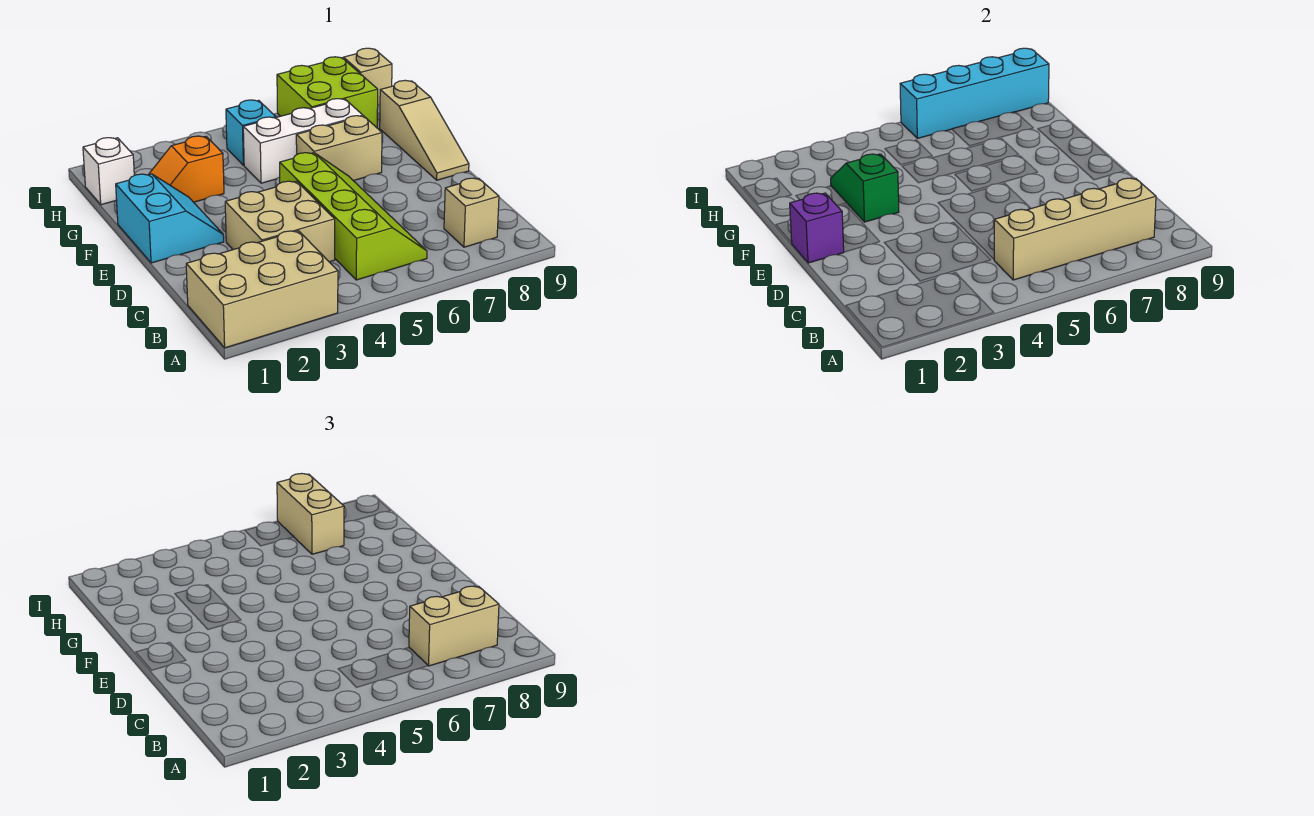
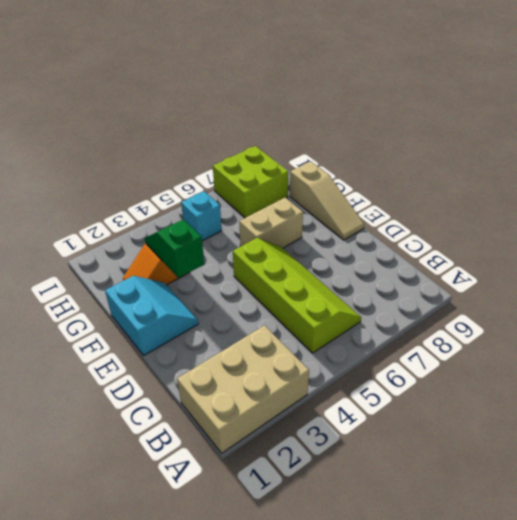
none -> tan 1x1 brick [444,178,499,247]
none -> tan 2x2 brick [225,181,335,262]
none -> white 1x3 brick [243,99,363,183]

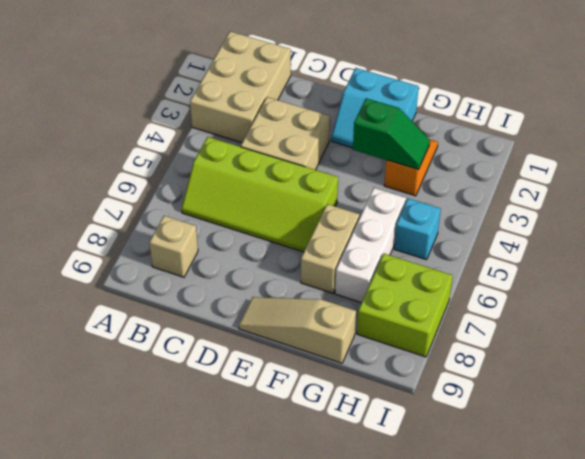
none -> white 1x1 brick [83,138,134,205]
none -> tan 1x1 brick [343,48,392,105]
none -> tan 1x4 brick [994,178,1156,280]

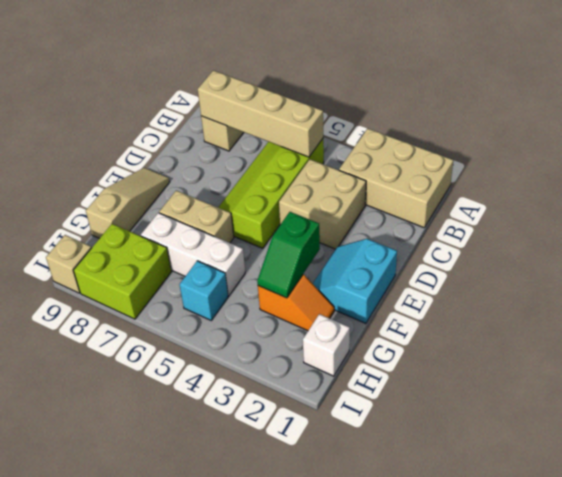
none -> purple 1x1 brick [790,193,844,263]
none -> cyan 1x4 brick [900,48,1049,138]
none -> tan 1x2 brick [409,586,499,666]

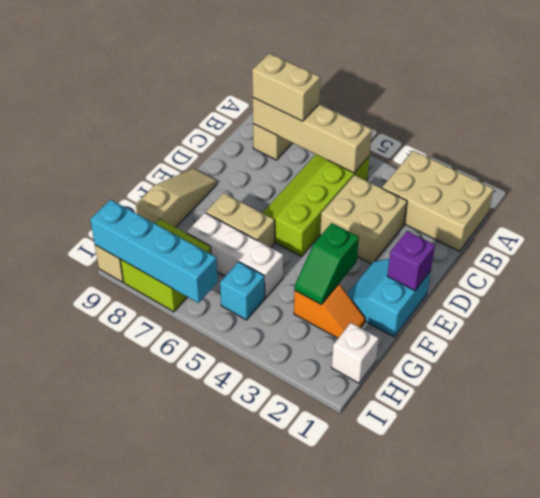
none -> tan 1x2 brick [277,473,344,554]

